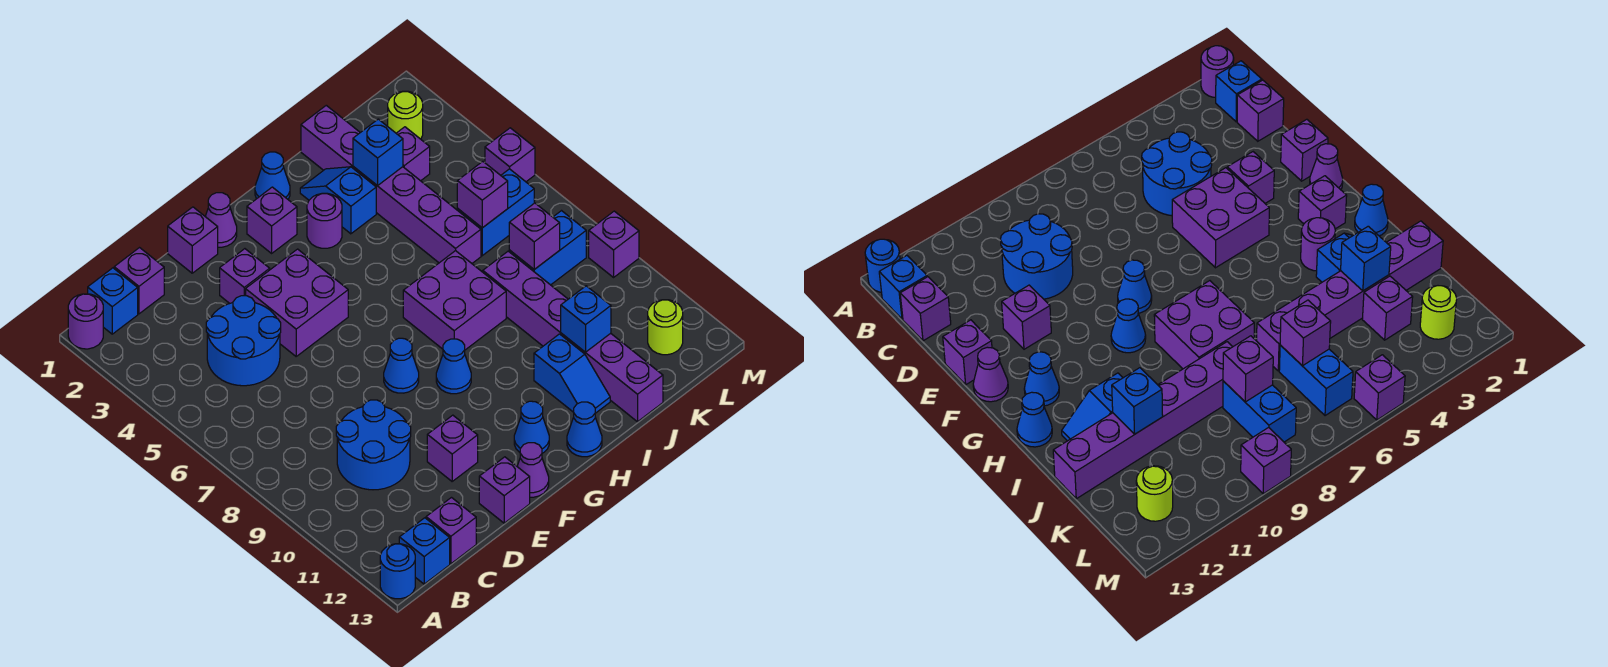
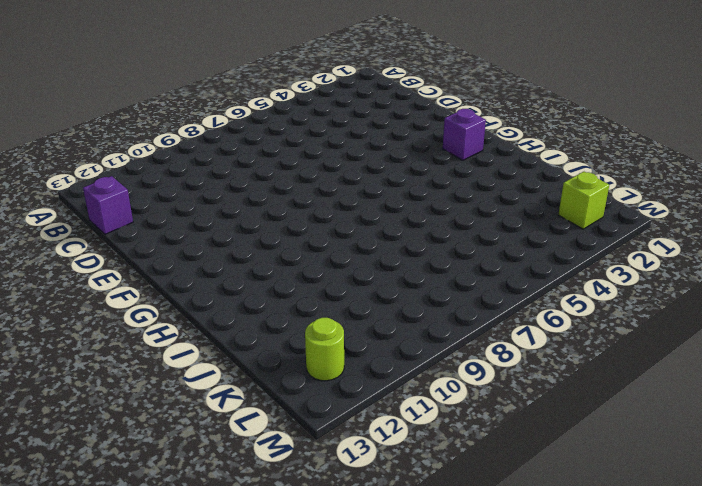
lime 1x1 brick [558,172,609,229] -> lime 1x1 round brick [388,91,423,139]
none -> purple 1x1 round brick [68,294,103,349]
none -> blue 1x1 round brick [380,544,415,599]
none -> blue 1x1 brick [88,268,138,334]
none -> blue 1x1 brick [399,518,450,584]

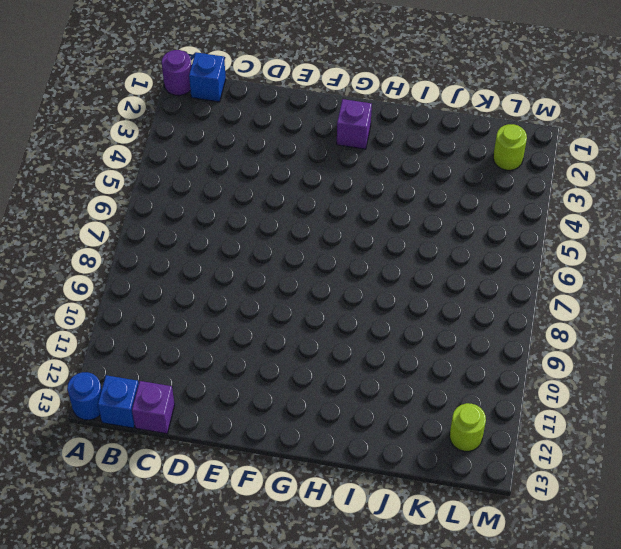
none -> purple 1x1 brick [114,248,164,314]
none -> blue 2x2 round brick [206,296,281,386]
none -> blue 2x2 round brick [336,400,411,490]
none -> purple 1x1 brick [168,207,218,273]

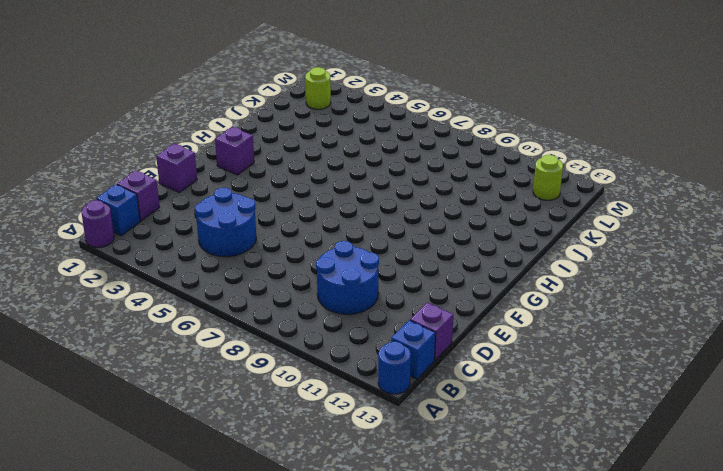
none -> purple 1x1 brick [220,249,270,303]
none -> purple 2x2 brick [246,249,348,356]
none -> purple 1x1 brick [427,415,478,481]
none -> purple 1x1 brick [479,457,530,523]

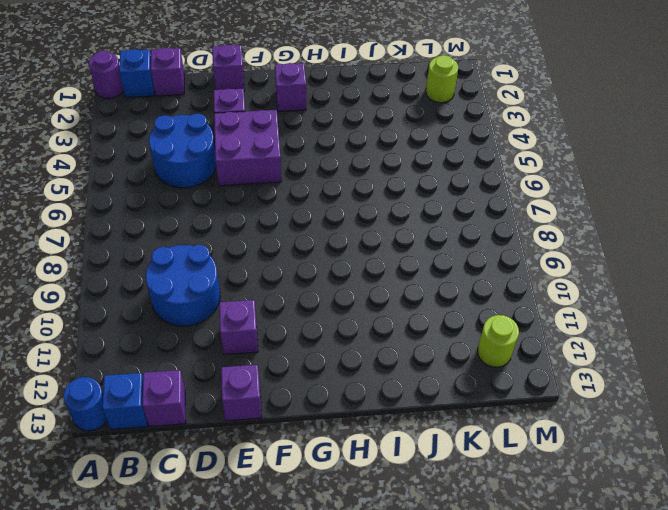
none -> purple 1x1 cone [205,193,237,247]
none -> blue 1x1 cone [384,338,419,393]
none -> purple 1x1 cone [517,443,549,497]
none -> blue 1x1 cone [436,339,471,394]

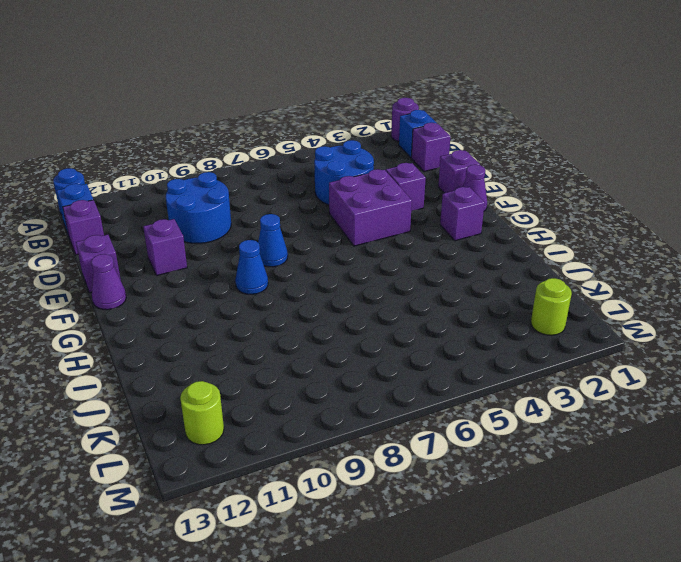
none -> blue 1x1 cone [514,401,549,453]
none -> blue 1x1 cone [255,152,290,199]
none -> purple 1x1 round brick [307,193,342,248]
none -> purple 2x2 brick [403,251,506,350]

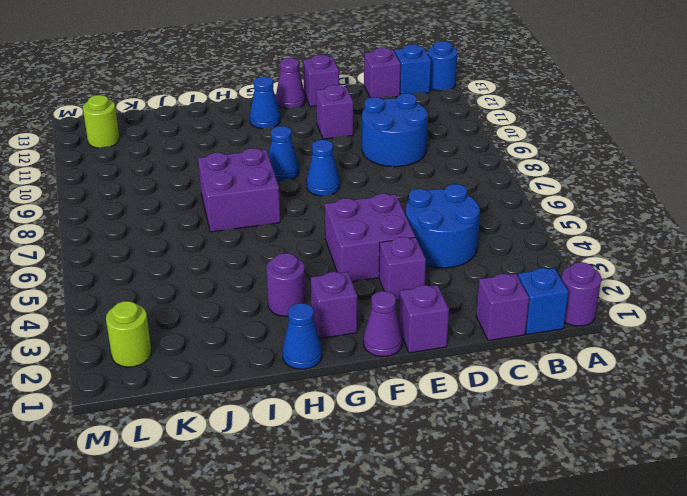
none -> blue 1x1 cone [567,402,602,457]
none -> blue 1x2 slope [300,167,376,234]
none -> blue 1x2 slope [534,334,610,413]
none -> purple 1x6 brick [301,105,481,263]

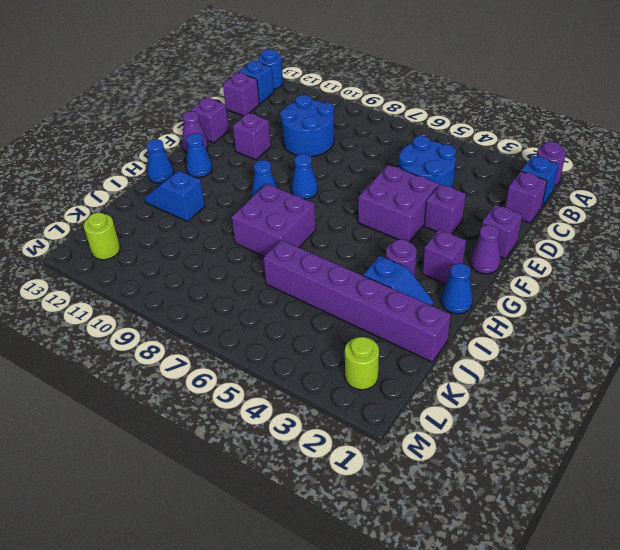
none -> purple 1x6 brick [483,251,663,422]
none -> purple 1x1 brick [396,127,430,181]
none -> blue 1x2 brick [457,169,534,256]
none -> blue 1x2 brick [509,211,586,285]

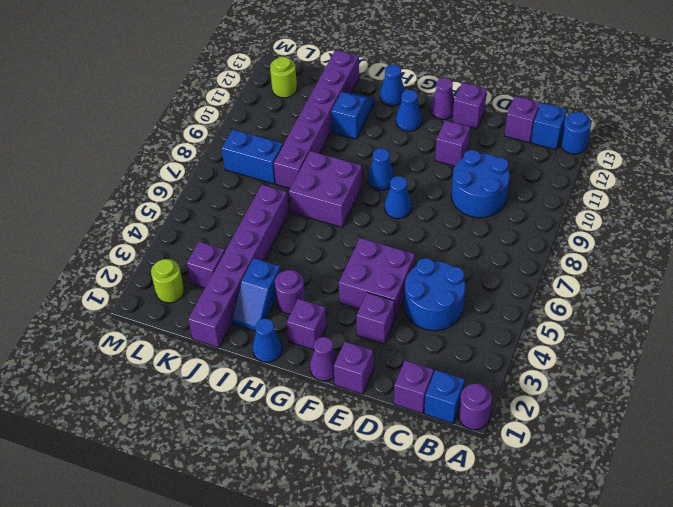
none -> blue 1x2 brick [457,169,534,256]
none -> purple 1x1 brick [485,128,535,182]
none -> purple 1x1 brick [589,211,639,277]
none -> blue 1x1 brick [353,119,403,186]

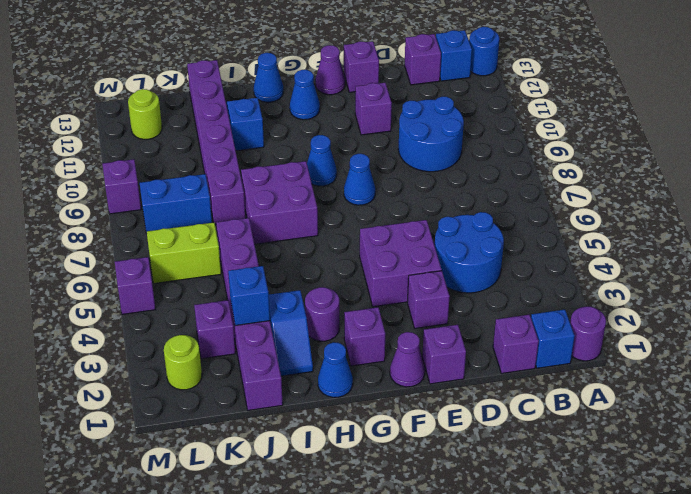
lime 1x2 brick [147,222,221,283] -> blue 1x2 brick [457,169,534,256]
none -> blue 1x1 brick [561,286,611,352]
none -> purple 1x1 brick [457,161,508,228]
none -> purple 1x1 brick [509,203,560,269]

